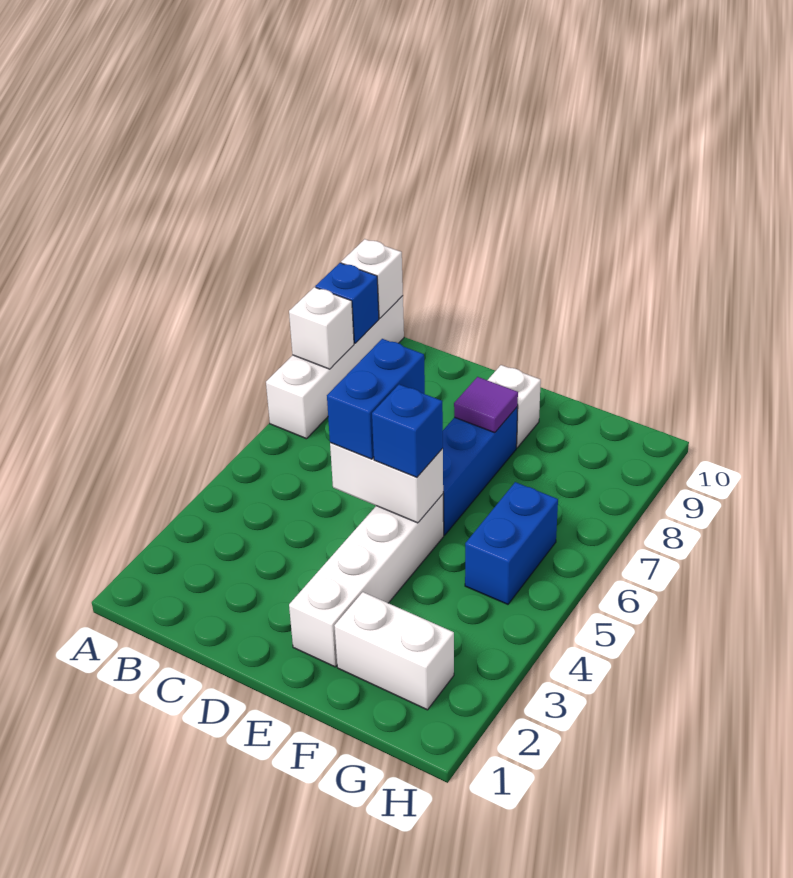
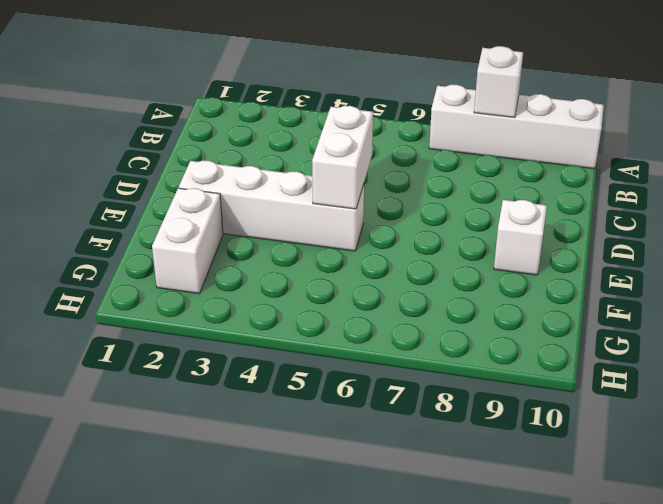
none -> blue 1x3 brick [443,407,518,535]
none -> blue 1x2 brick [465,482,558,604]
none -> blue 1x1 brick [315,263,379,343]

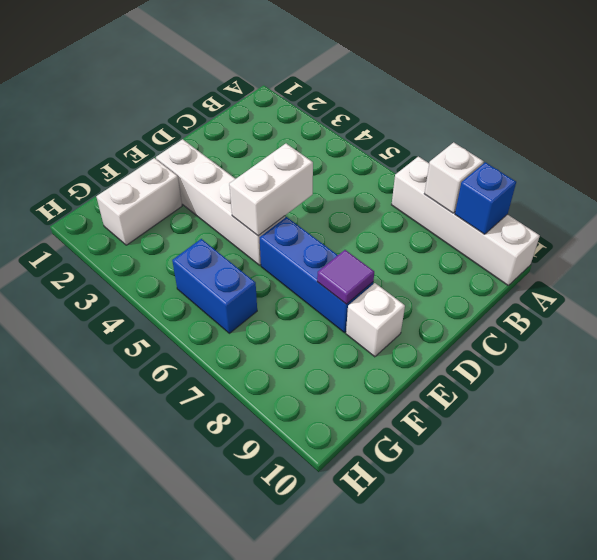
none -> white 1x1 brick [341,239,403,318]
none -> blue 1x2 brick [327,339,425,459]
none -> blue 1x1 brick [372,384,443,477]

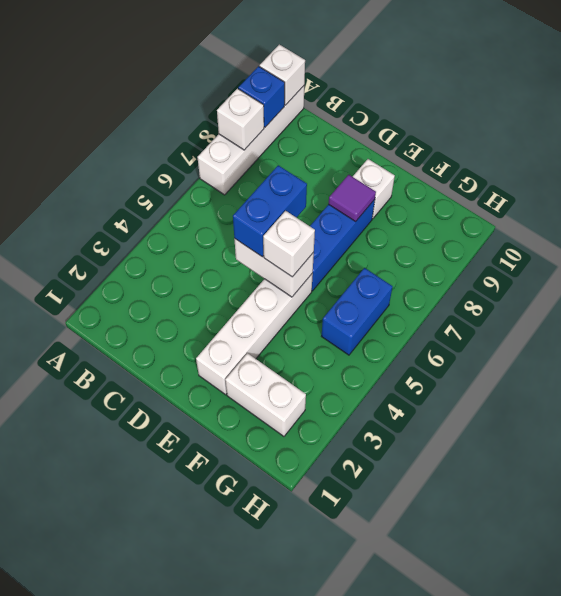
white 1x1 brick [263,211,315,277] -> blue 1x1 brick [372,384,443,477]

